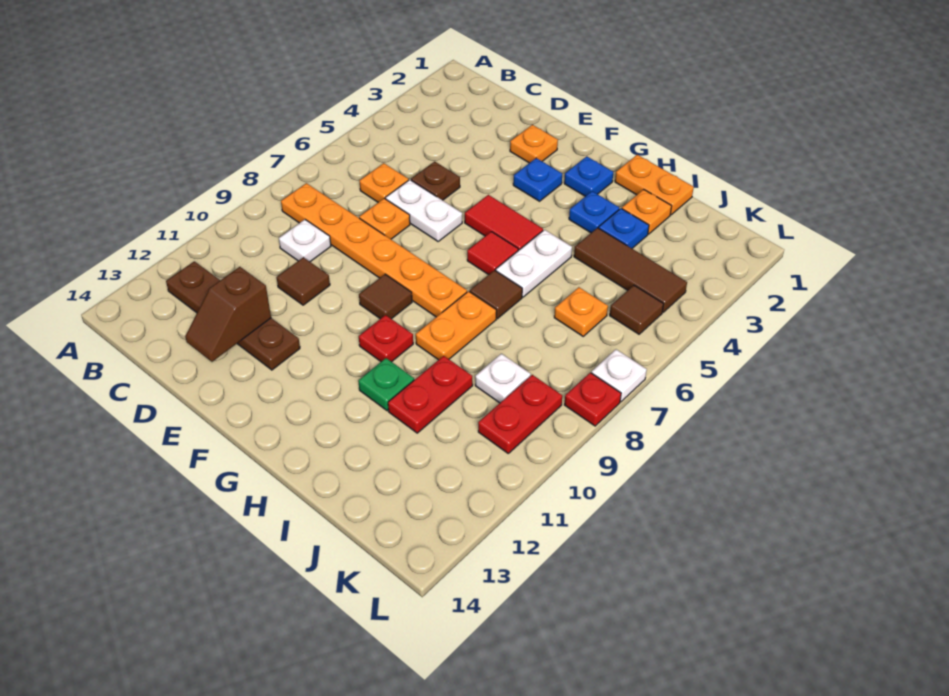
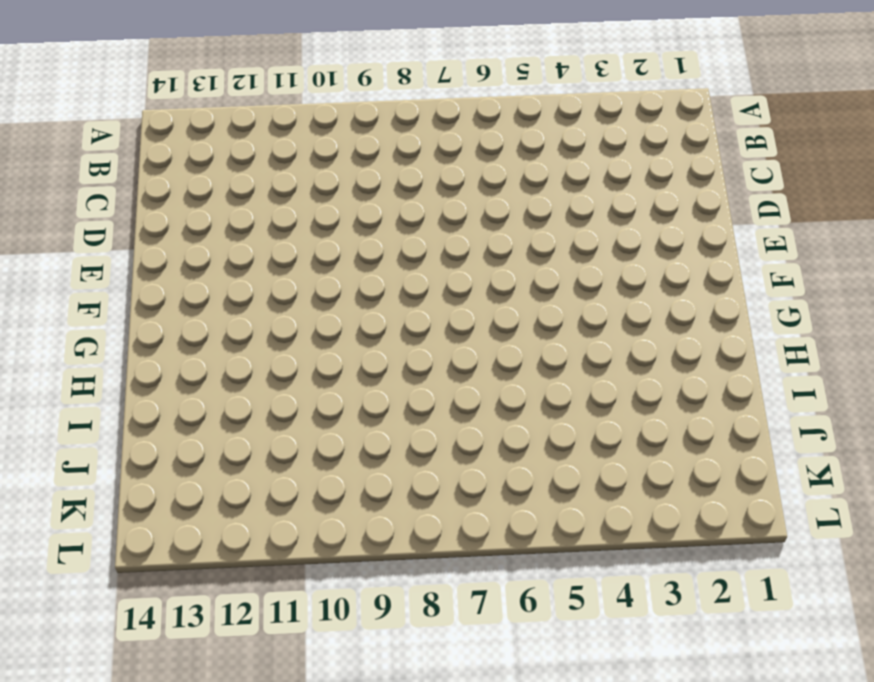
none -> orange 1x6 plate [281,183,467,317]
none -> brown 1x4 plate [166,261,300,370]
none -> orange 1x1 plate [359,163,409,202]
none -> white 1x1 plate [279,220,331,262]

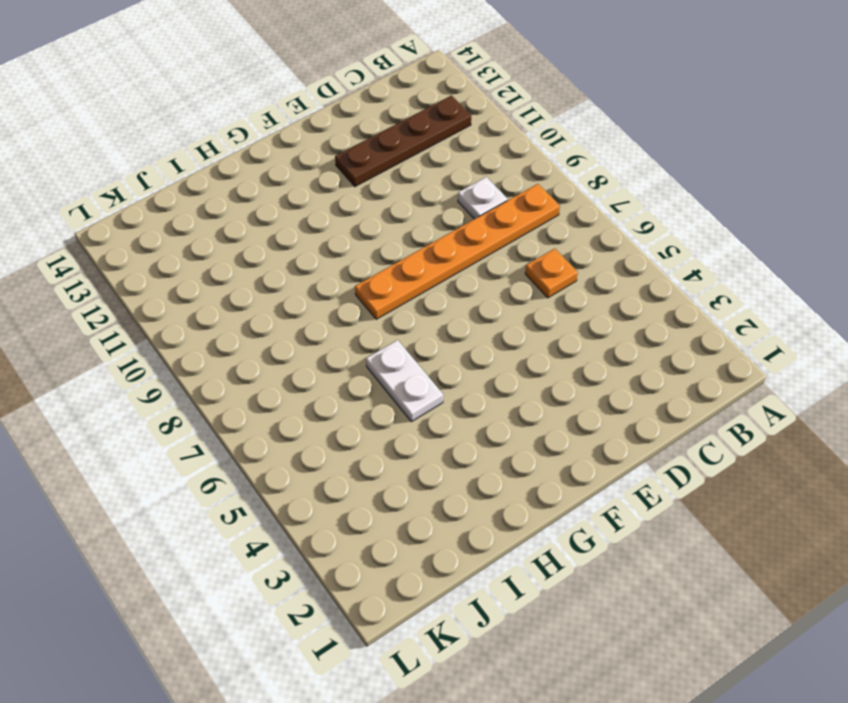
none -> brown 1x1 plate [411,161,460,200]
none -> white 1x2 plate [385,180,462,241]
none -> orange 1x1 plate [359,198,410,239]
none -> brown 1x1 tile [276,257,330,305]

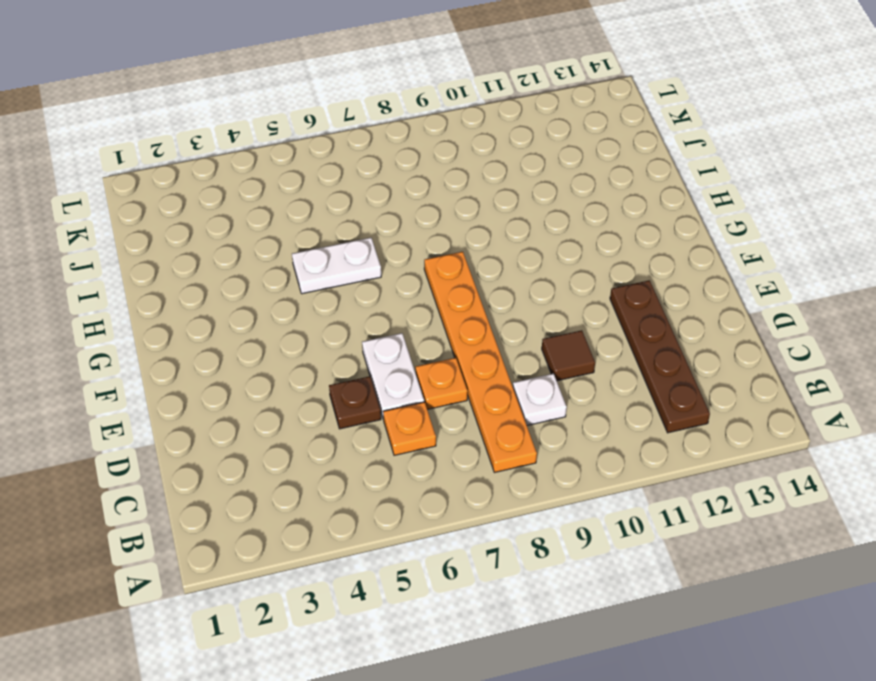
none -> orange 1x1 plate [510,125,558,163]
none -> blue 1x1 plate [513,158,562,201]
none -> red 1x2 tile [465,195,543,251]
none -> brown 1x1 tile [359,274,412,319]

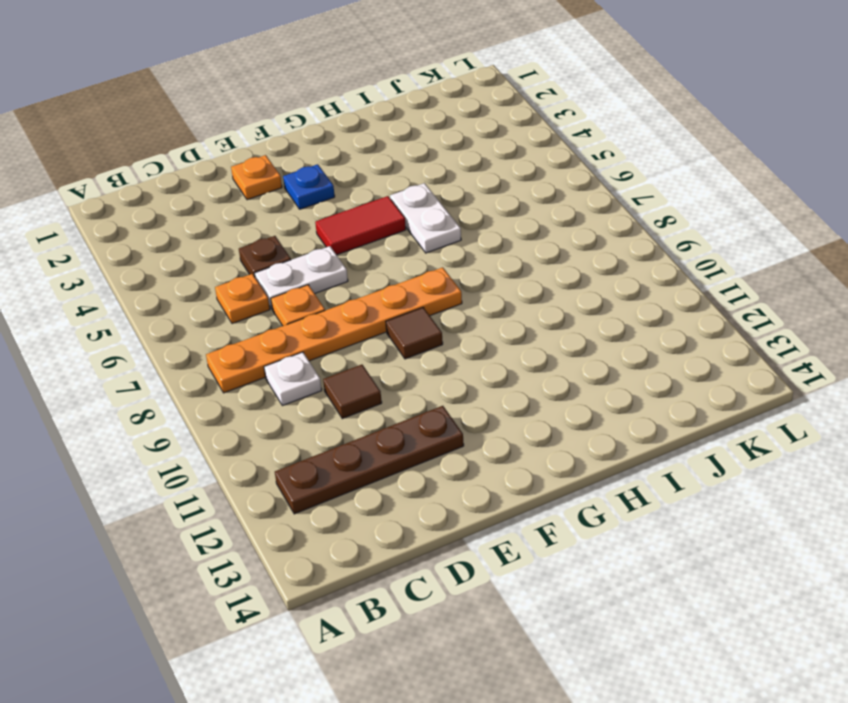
none -> blue 1x1 plate [564,156,613,196]
none -> red 1x1 tile [467,232,518,275]
none -> red 1x1 plate [359,315,413,362]
none -> orange 1x2 plate [615,155,694,215]

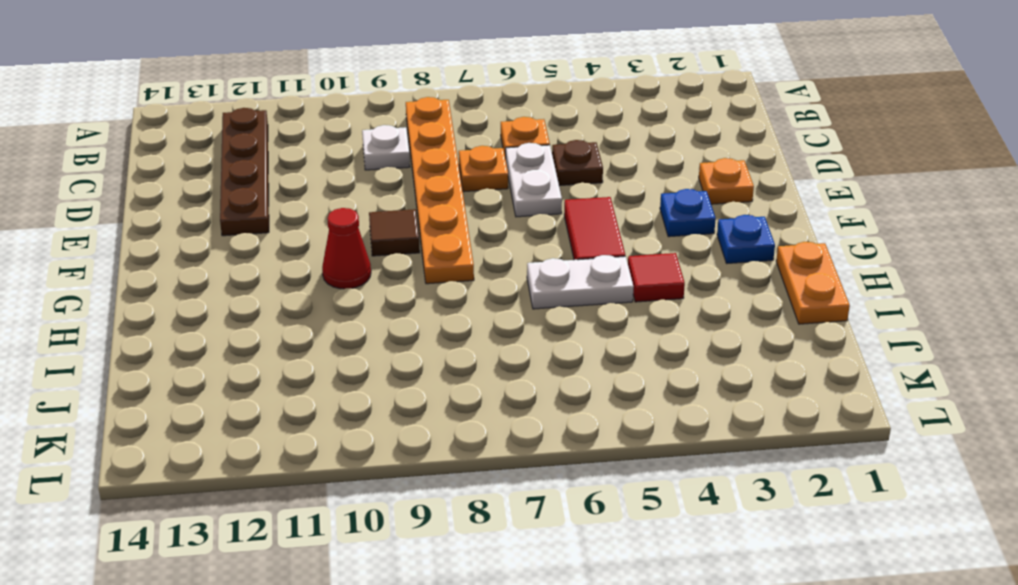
red 1x1 cone [322,208,371,289] -> red 1x1 plate [359,315,413,362]
red 1x1 tile [628,253,685,302] -> red 1x1 tile moved to [467,232,518,275]
none -> brown 1x1 tile [276,257,330,305]
none -> blue 1x1 plate [569,191,619,233]
none -> brown 1x1 tile [470,270,522,319]
none -> orange 1x2 plate [416,291,496,360]

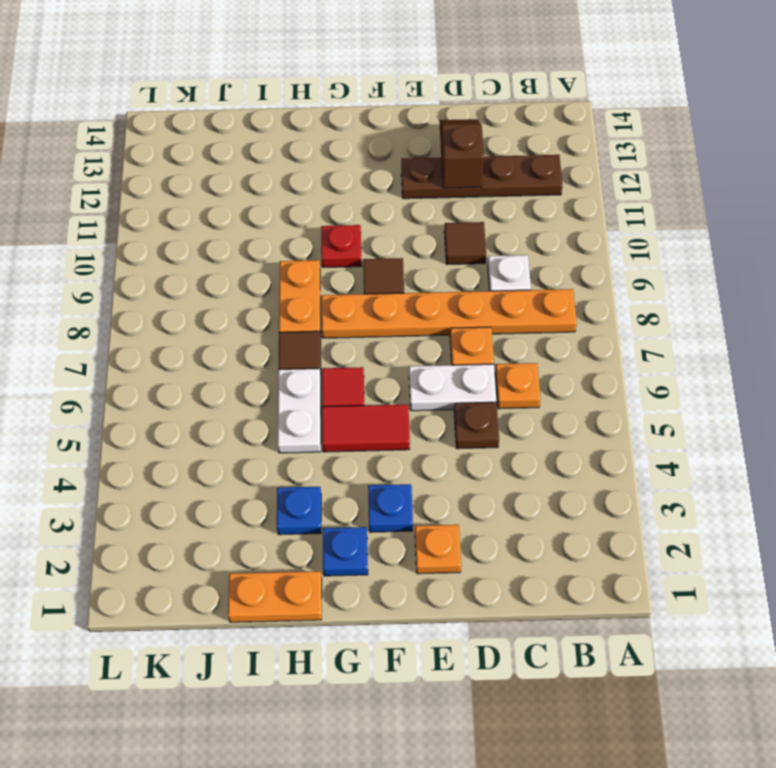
none -> green 1x1 plate [358,358,414,411]
none -> orange 1x1 plate [622,189,672,234]
none -> blue 1x1 plate [599,209,649,248]
none -> brown 1x3 tile [574,228,687,312]

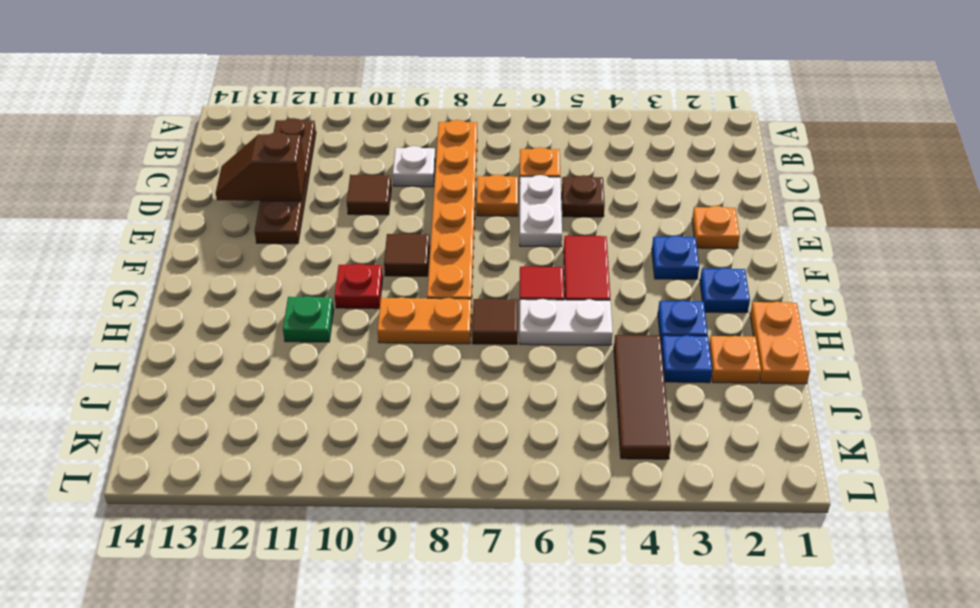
none -> red 1x2 plate [388,356,473,433]
none -> orange 1x1 plate [554,287,608,336]
none -> white 1x1 plate [475,354,531,403]
none -> brown 1x1 tile [610,285,664,334]

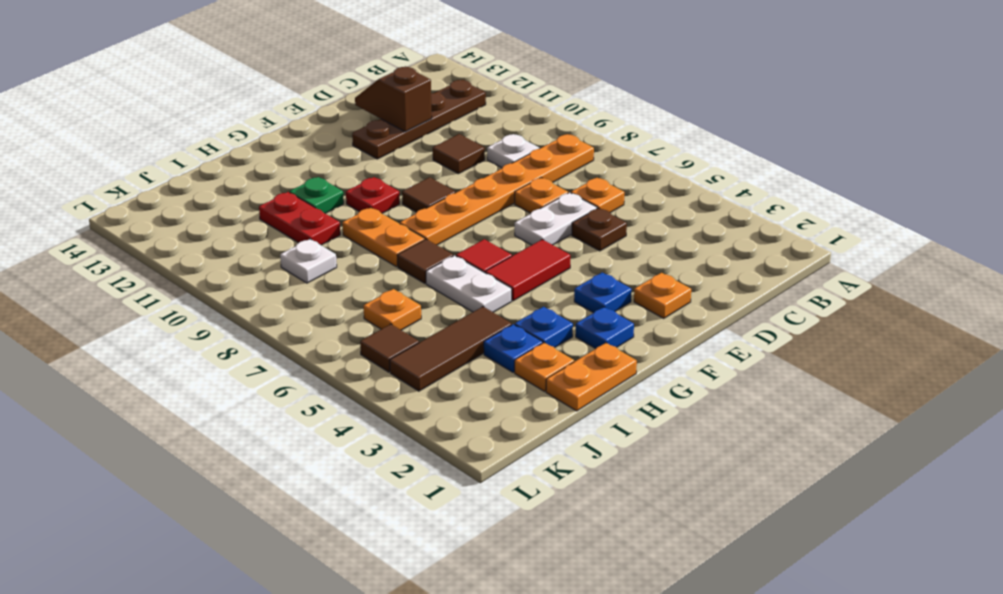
none -> red 1x2 plate [478,375,562,453]
none -> white 1x1 plate [591,349,647,402]
none -> red 1x1 plate [565,373,621,426]

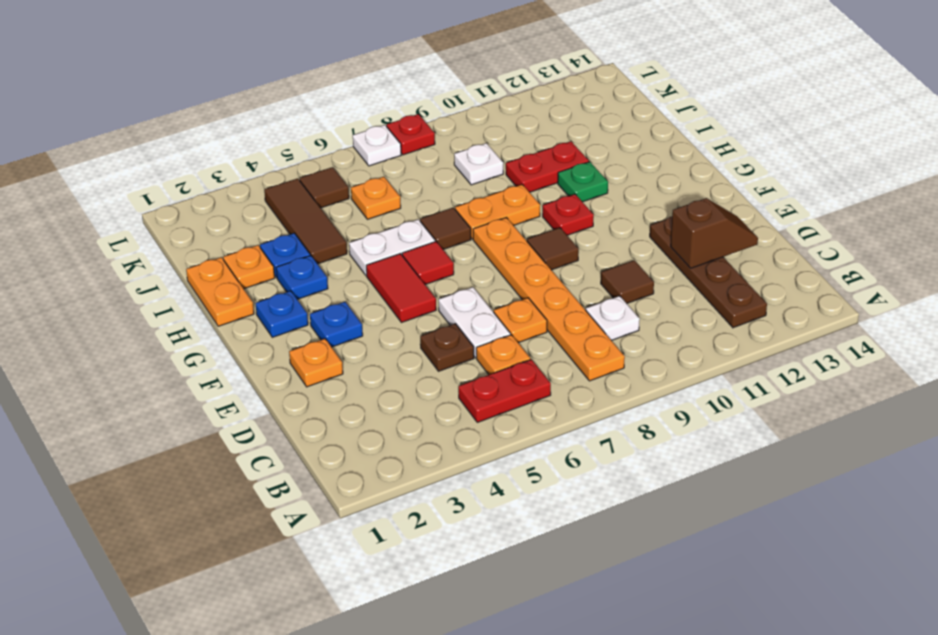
red 1x2 plate [458,360,551,422] -> red 1x2 plate moved to [478,375,562,453]

